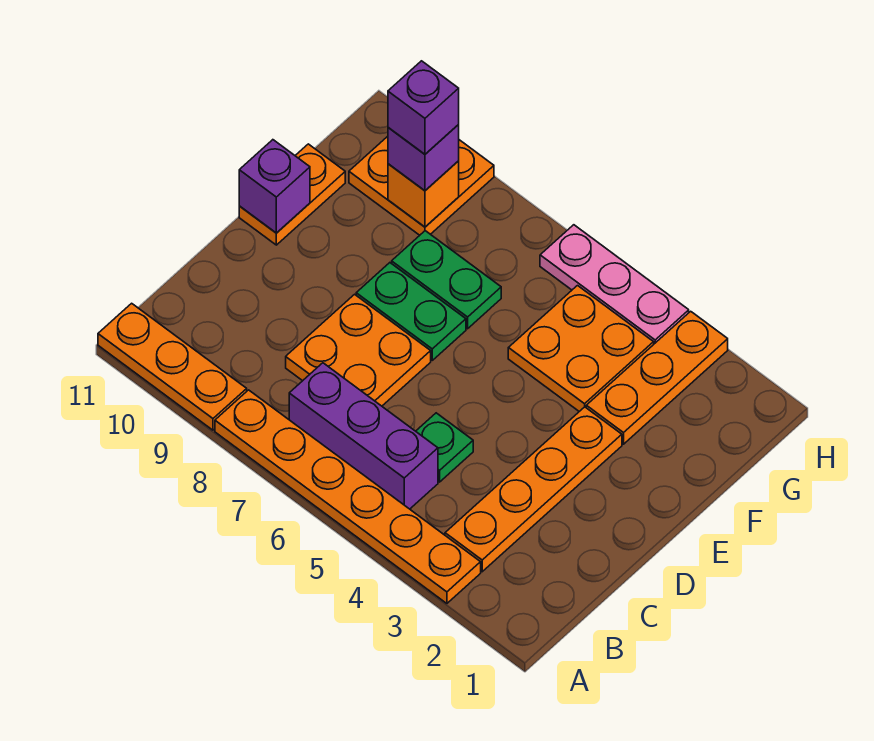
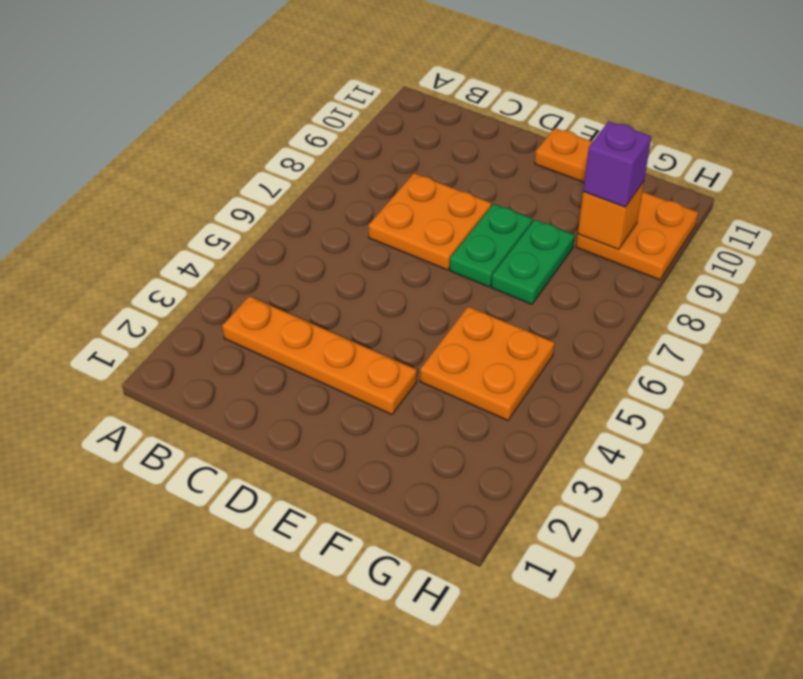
none -> orange 1x6 plate [215,390,481,603]
none -> orange 1x3 plate [98,303,247,430]
none -> purple 1x3 brick [289,363,438,509]

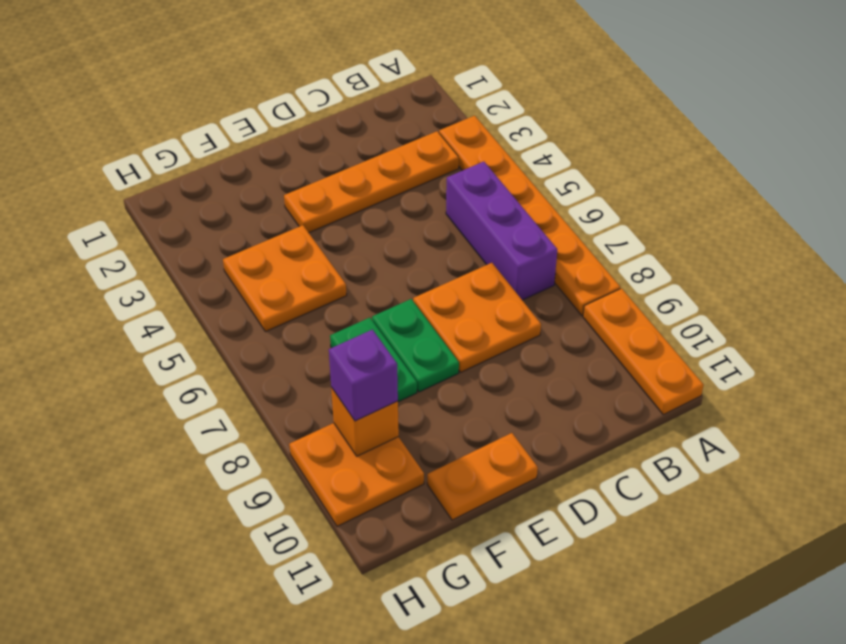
none -> green 1x1 plate [416,413,473,482]
none -> orange 1x3 plate [586,311,728,444]
none -> pink 1x3 plate [540,225,689,344]

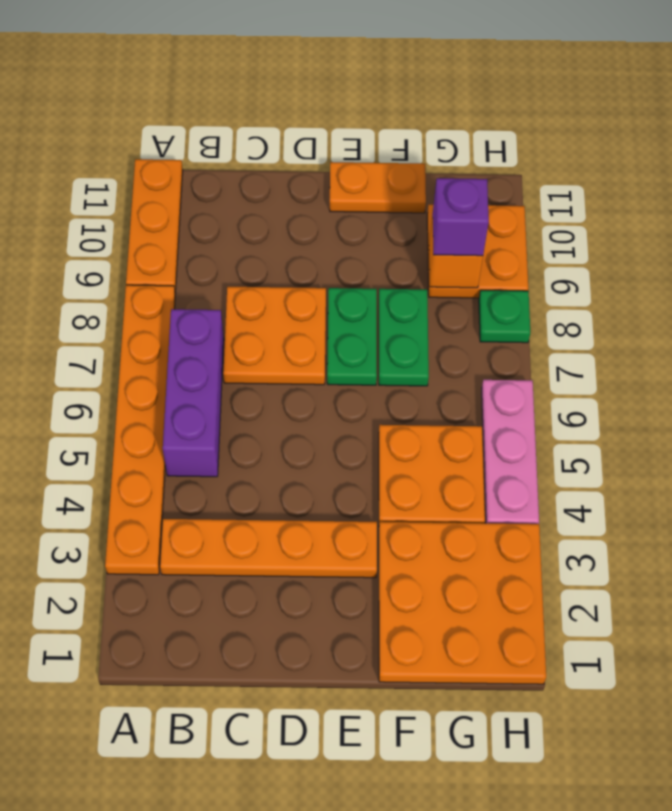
orange 3x3 plate [379,522,546,684] -> orange 1x3 plate [586,311,728,444]
green 1x1 plate [479,290,530,343] -> green 1x1 plate moved to [416,413,473,482]
none -> purple 1x1 brick [239,140,310,233]
none -> purple 1x1 brick [388,61,459,154]

